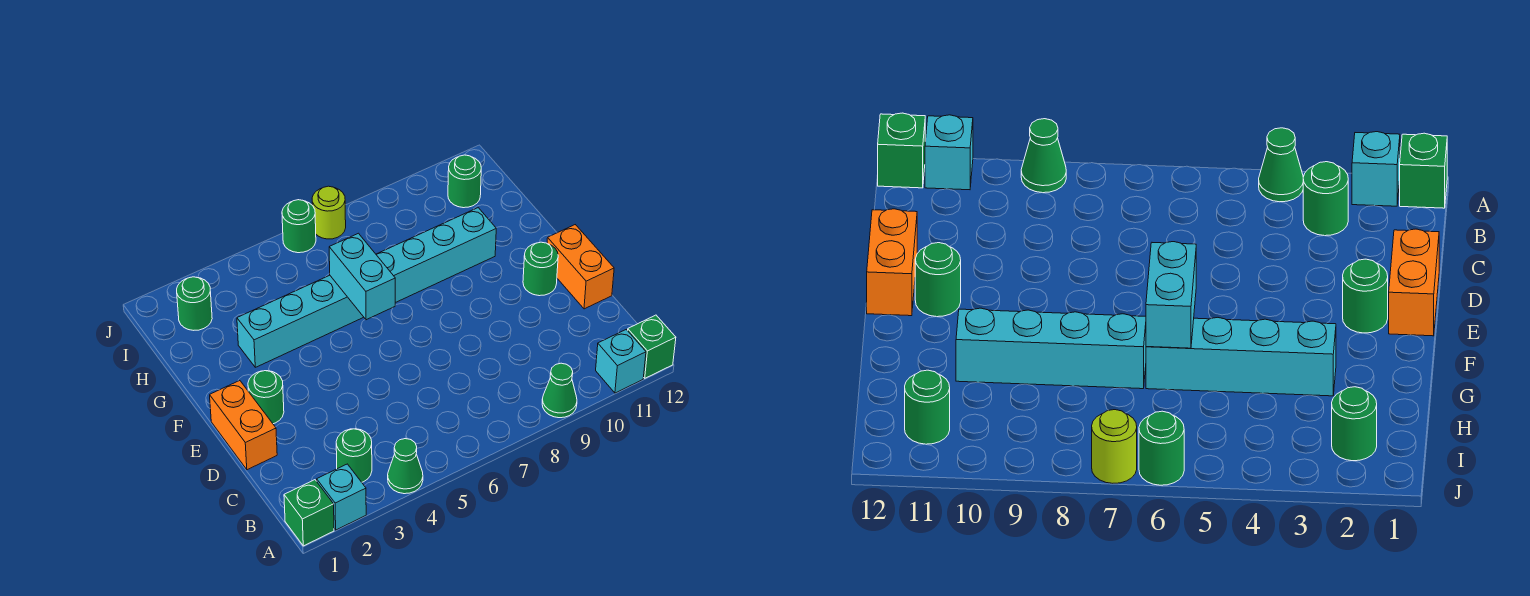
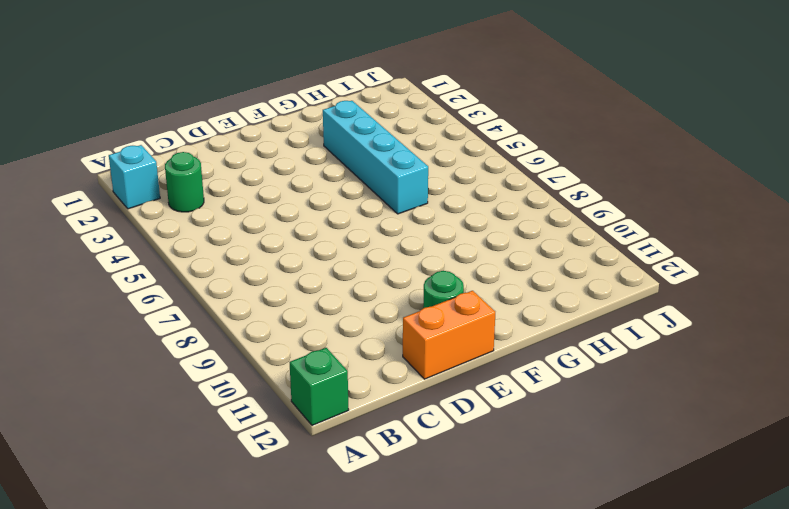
none -> green 1x1 brick [284,480,334,546]
none -> green 1x1 cone [388,439,423,494]
none -> green 1x1 cone [542,363,577,418]

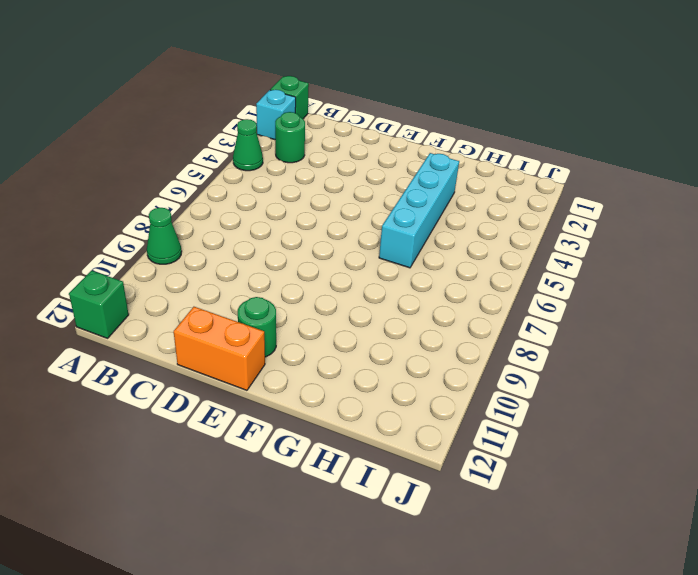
none -> cyan 1x1 brick [596,330,646,393]
none -> orange 1x2 brick [210,381,277,470]
none -> green 1x1 round brick [248,371,284,424]

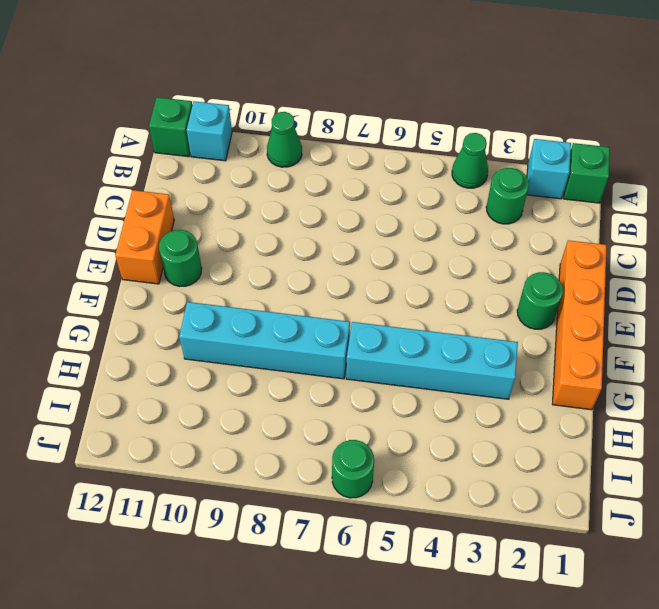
orange 1x4 brick [552,240,607,410] -> orange 1x2 brick [210,381,277,470]
none -> green 1x1 round brick [177,277,212,330]
none -> green 1x1 round brick [448,155,481,208]
none -> lime 1x1 round brick [312,186,346,239]

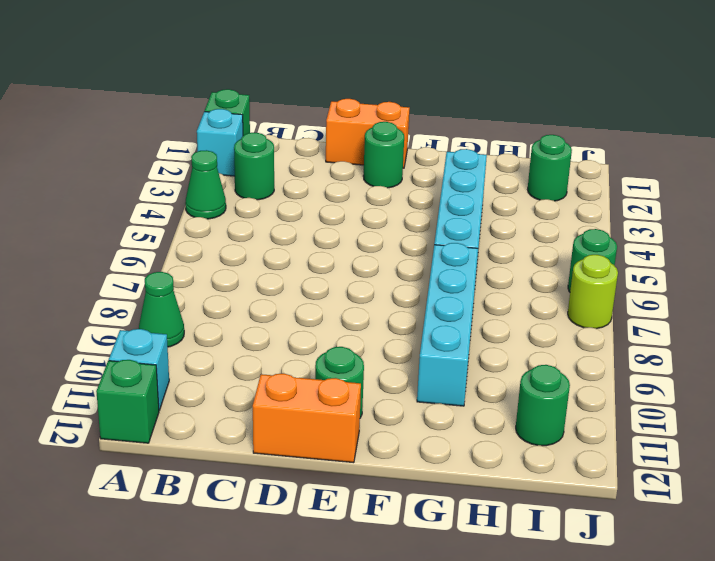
none -> cyan 1x2 brick [329,233,395,320]

